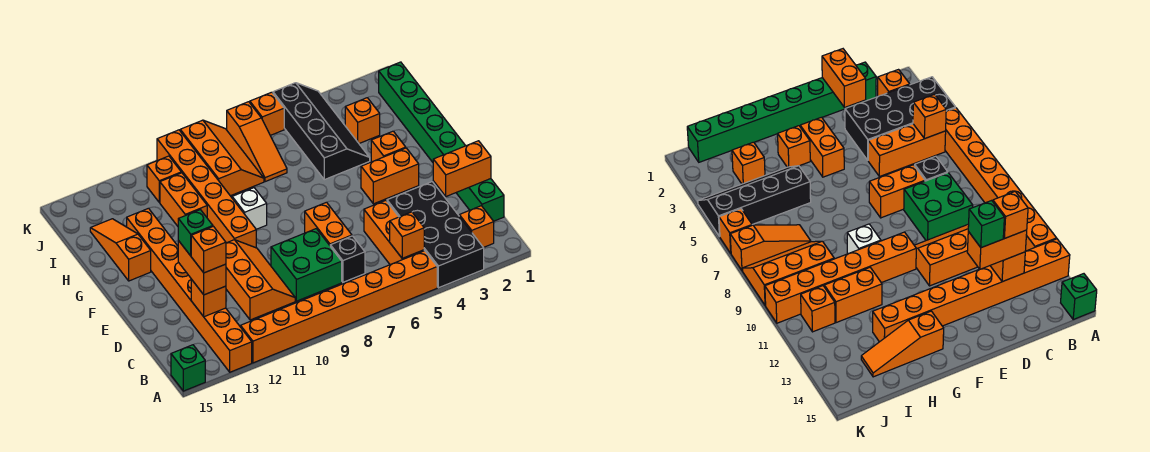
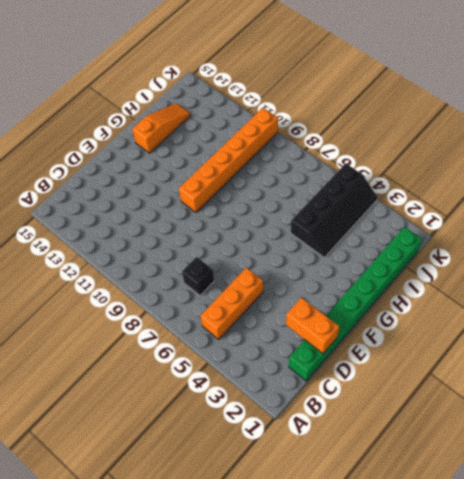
none -> black 2x4 brick [387,182,484,288]
none -> orange 1x8 brick [241,251,437,363]
none -> orange 1x8 brick [127,208,252,372]

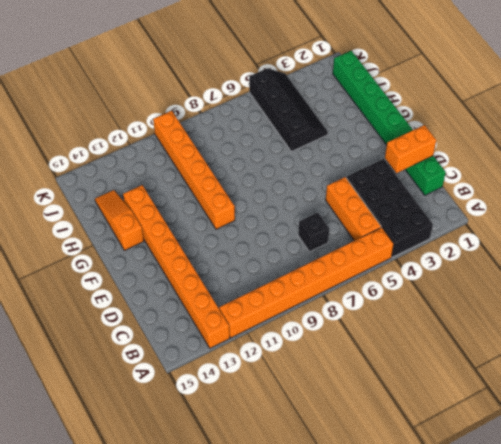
none -> green 1x1 brick [171,345,205,391]
none -> orange 1x1 brick [459,206,494,248]
none -> green 2x2 brick [271,229,342,301]

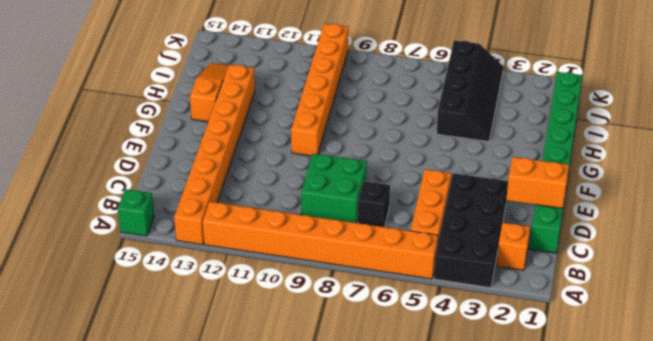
none -> orange 2x3 slope [226,240,295,320]
none -> orange 1x2 brick [305,202,352,245]
none -> orange 1x2 brick [361,148,419,204]

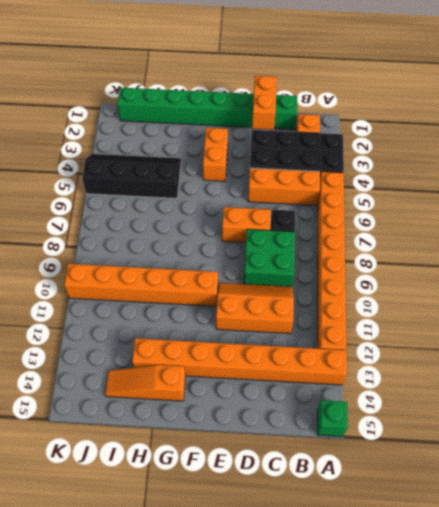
none -> orange 1x1 brick [371,131,406,162]
none -> white 1x1 brick [232,188,267,229]
none -> orange 1x2 brick [160,173,207,226]

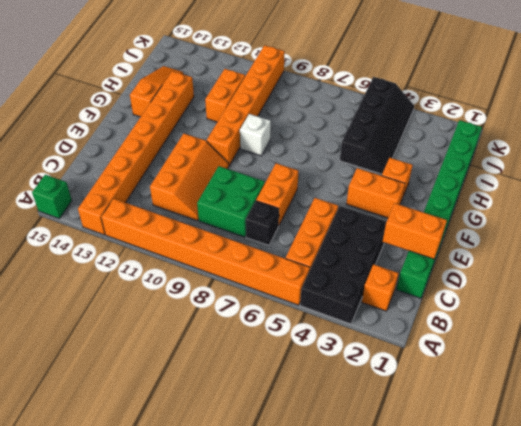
none -> orange 1x1 brick [345,98,380,143]
none -> orange 1x3 slope [227,102,287,182]
none -> orange 2x3 slope [180,120,264,196]

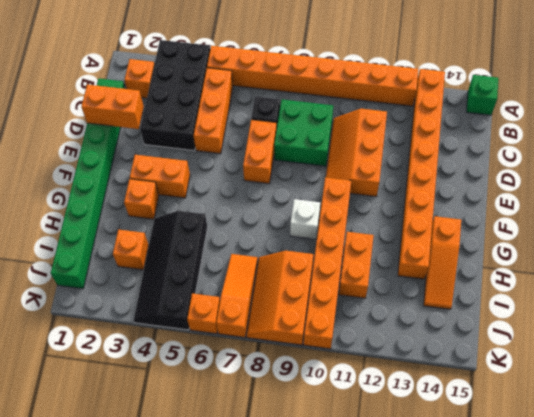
none -> orange 1x1 brick [147,156,181,202]
none -> orange 1x1 brick [390,212,424,258]
none -> orange 1x1 brick [191,279,226,317]

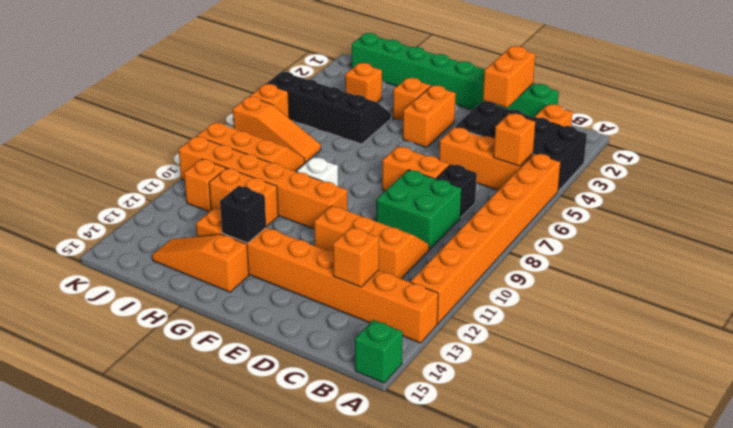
black 1x1 brick [220,186,266,243] -> none
none -> orange 1x2 brick [178,241,226,295]
none -> orange 1x1 brick [191,226,226,273]
none -> green 1x1 brick [178,210,213,256]

